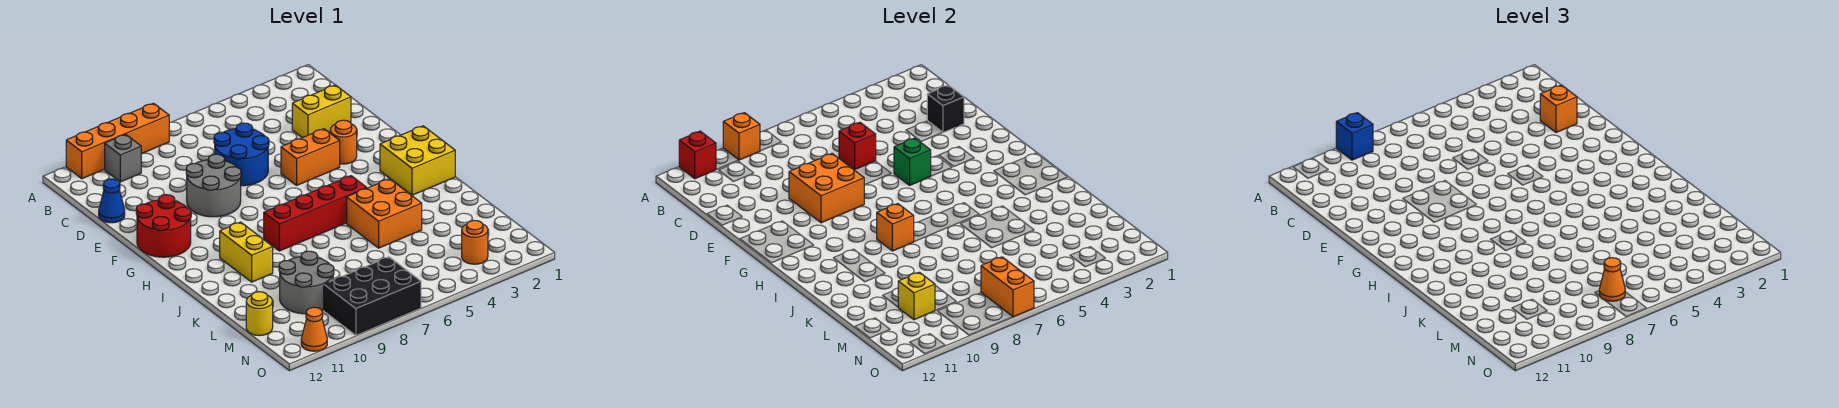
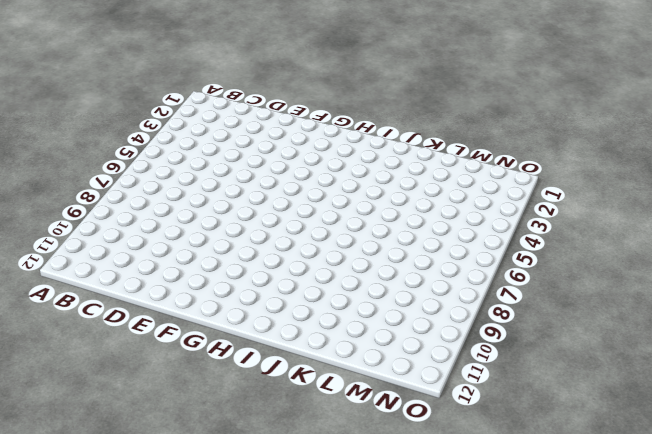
none -> orange 1x4 brick [66,103,169,179]
none -> grey 1x1 brick [105,134,141,182]
none -> yellow 1x2 brick [292,85,351,138]
none -> blue 2x2 round brick [214,123,269,186]

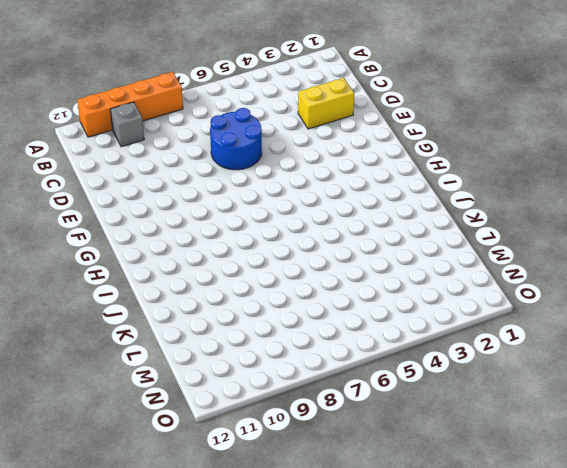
none -> blue 1x1 cone [99,179,125,223]
none -> grey 2x2 round brick [186,154,241,217]
none -> orange 1x1 round brick [330,120,357,164]
none -> orange 1x2 brick [281,129,340,185]

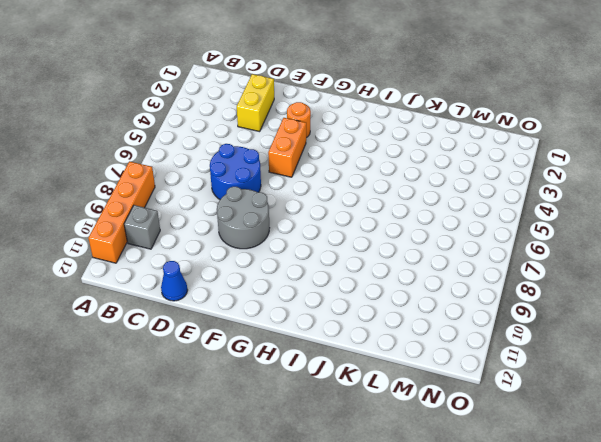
none -> red 2x2 round brick [136,195,191,257]
none -> yellow 2x2 brick [380,126,455,195]
none -> red 1x4 brick [264,176,367,251]
none -> yellow 1x2 brick [220,222,273,282]

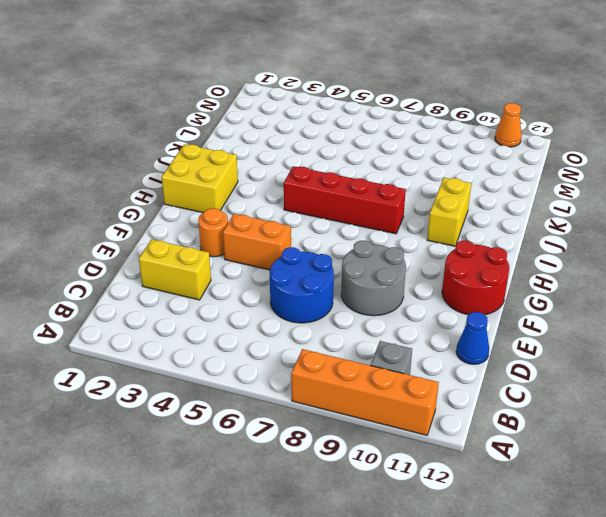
none -> orange 2x2 brick [347,179,422,248]
none -> grey 2x2 round brick [279,251,334,314]
none -> yellow 1x1 round brick [246,292,273,336]
none -> orange 1x1 round brick [462,221,488,264]

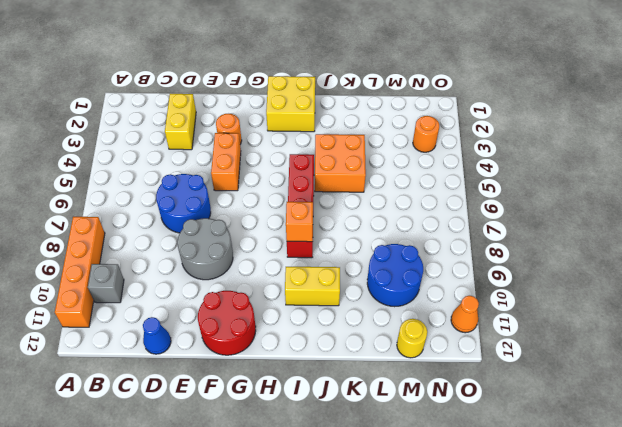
blue 2x2 round brick [367,244,423,307] -> grey 2x2 round brick [279,251,334,314]
none -> black 2x3 brick [324,257,421,335]
none -> orange 1x1 brick [723,113,760,160]
none -> red 1x1 brick [679,131,716,179]
none -> black 1x1 brick [927,85,964,133]

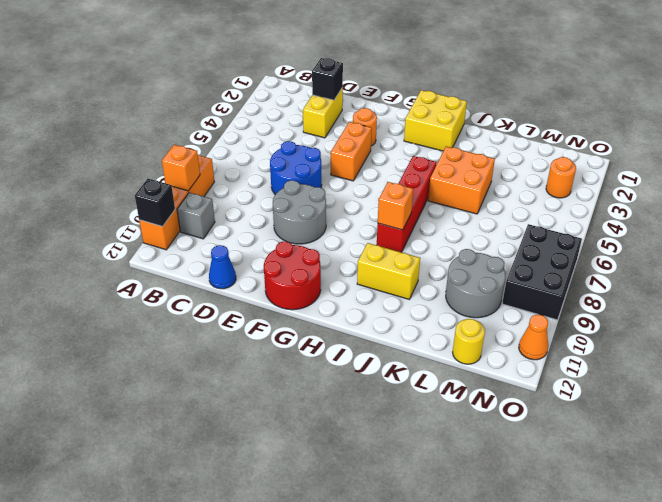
black 1x1 brick [135,179,175,227] -> red 1x1 brick [679,131,716,179]
none -> red 1x1 brick [839,122,876,169]
none -> orange 2x2 brick [789,154,864,223]
none -> green 1x1 brick [894,138,931,185]
none -> yellow 1x1 brick [898,272,935,320]

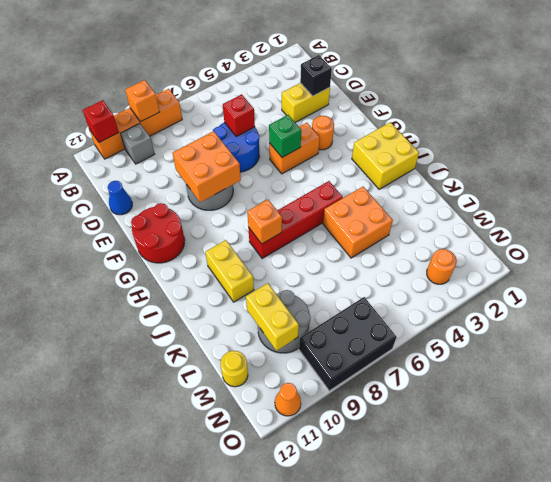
yellow 1x2 brick [246,283,299,351] -> yellow 1x1 brick [898,272,935,320]
none -> orange 1x2 brick [981,257,1034,317]
none -> blue 1x1 brick [1336,113,1373,160]
none -> orange 1x1 brick [1540,85,1577,133]
none -> orange 1x1 cone [1599,258,1625,301]

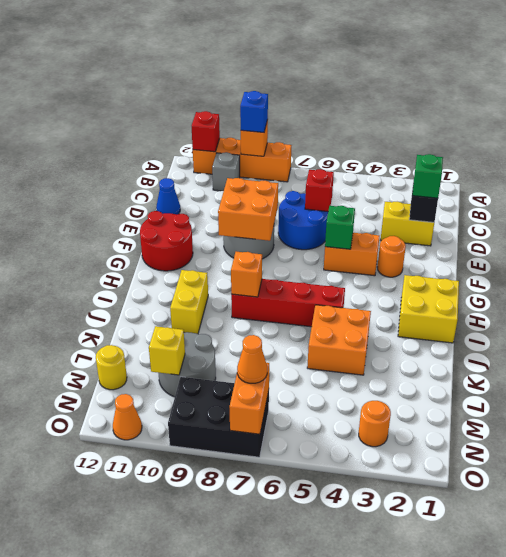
green 1x1 brick [413,154,443,198] -> orange 1x1 brick [1540,85,1577,133]

